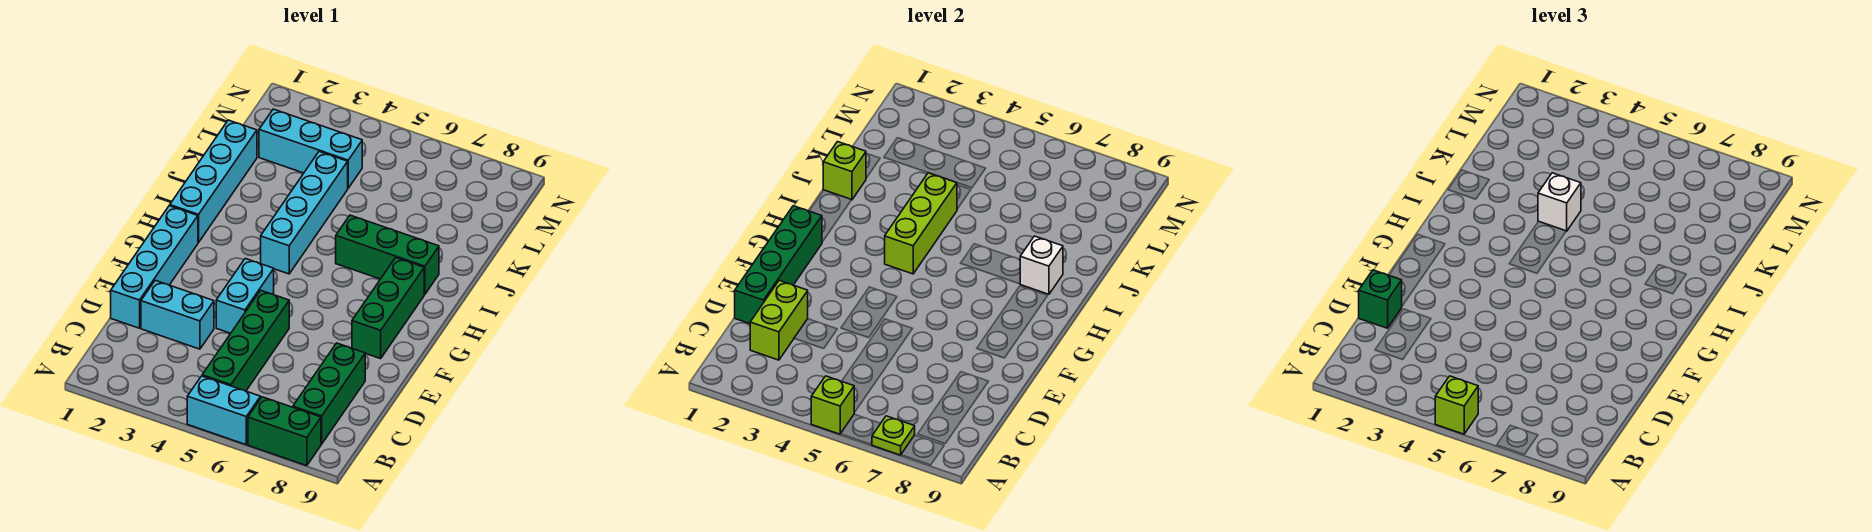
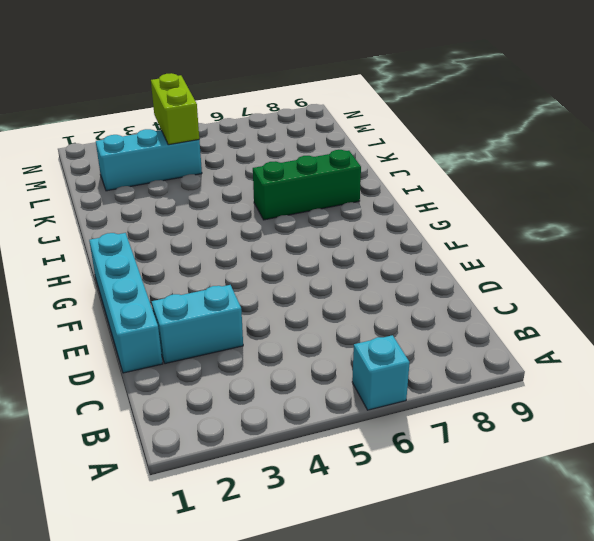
cyan 1x1 brick [352,335,410,410] -> cyan 1x2 brick [187,376,261,445]
lime 1x2 brick [151,73,199,145] -> lime 1x2 brick moved to [750,280,808,360]
none -> green 1x2 brick [248,397,321,466]
none -> green 1x4 brick [202,290,289,391]
none -> green 1x3 brick [293,343,365,444]

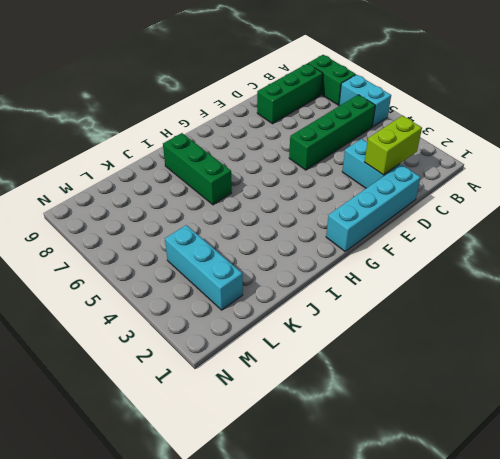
none -> cyan 1x2 brick [216,259,274,333]
none -> green 1x3 brick [352,258,424,359]
none -> cyan 1x4 brick [170,120,257,243]

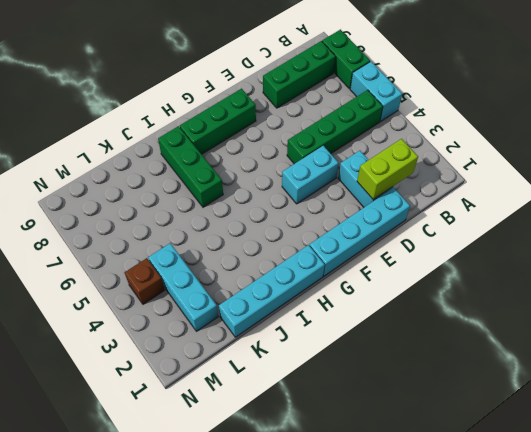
brown 1x1 brick [124,258,165,304] -> none
none -> cyan 1x4 brick [261,152,348,274]
none -> lime 1x1 brick [811,376,854,434]
none -> lime 1x1 plate [872,416,915,455]

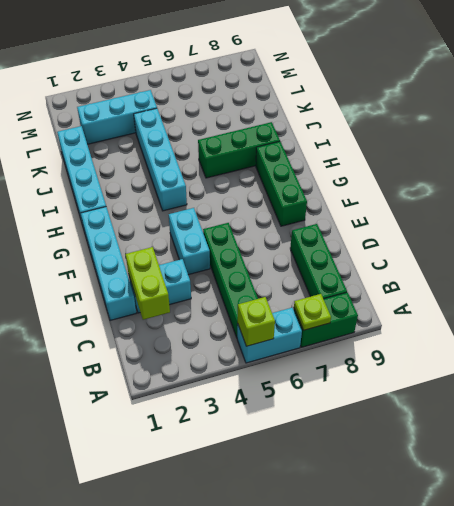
none -> green 1x4 brick [735,206,822,324]
none -> lime 1x3 brick [885,173,957,274]
none -> white 1x1 brick [1020,236,1063,294]

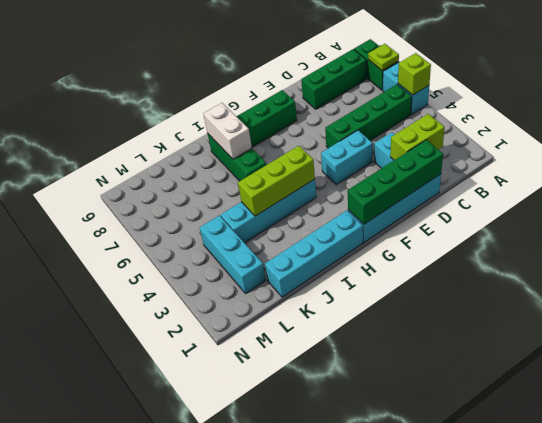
white 1x2 brick [203,103,252,159] -> white 1x1 brick [1020,236,1063,294]
none -> lime 1x1 brick [823,142,866,200]
none -> lime 1x1 brick [1435,376,1478,434]
none -> green 1x1 brick [1359,270,1402,328]

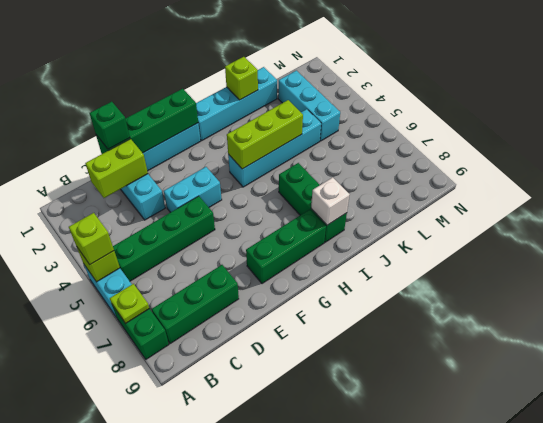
none -> white 1x1 brick [1538,173,1581,231]

